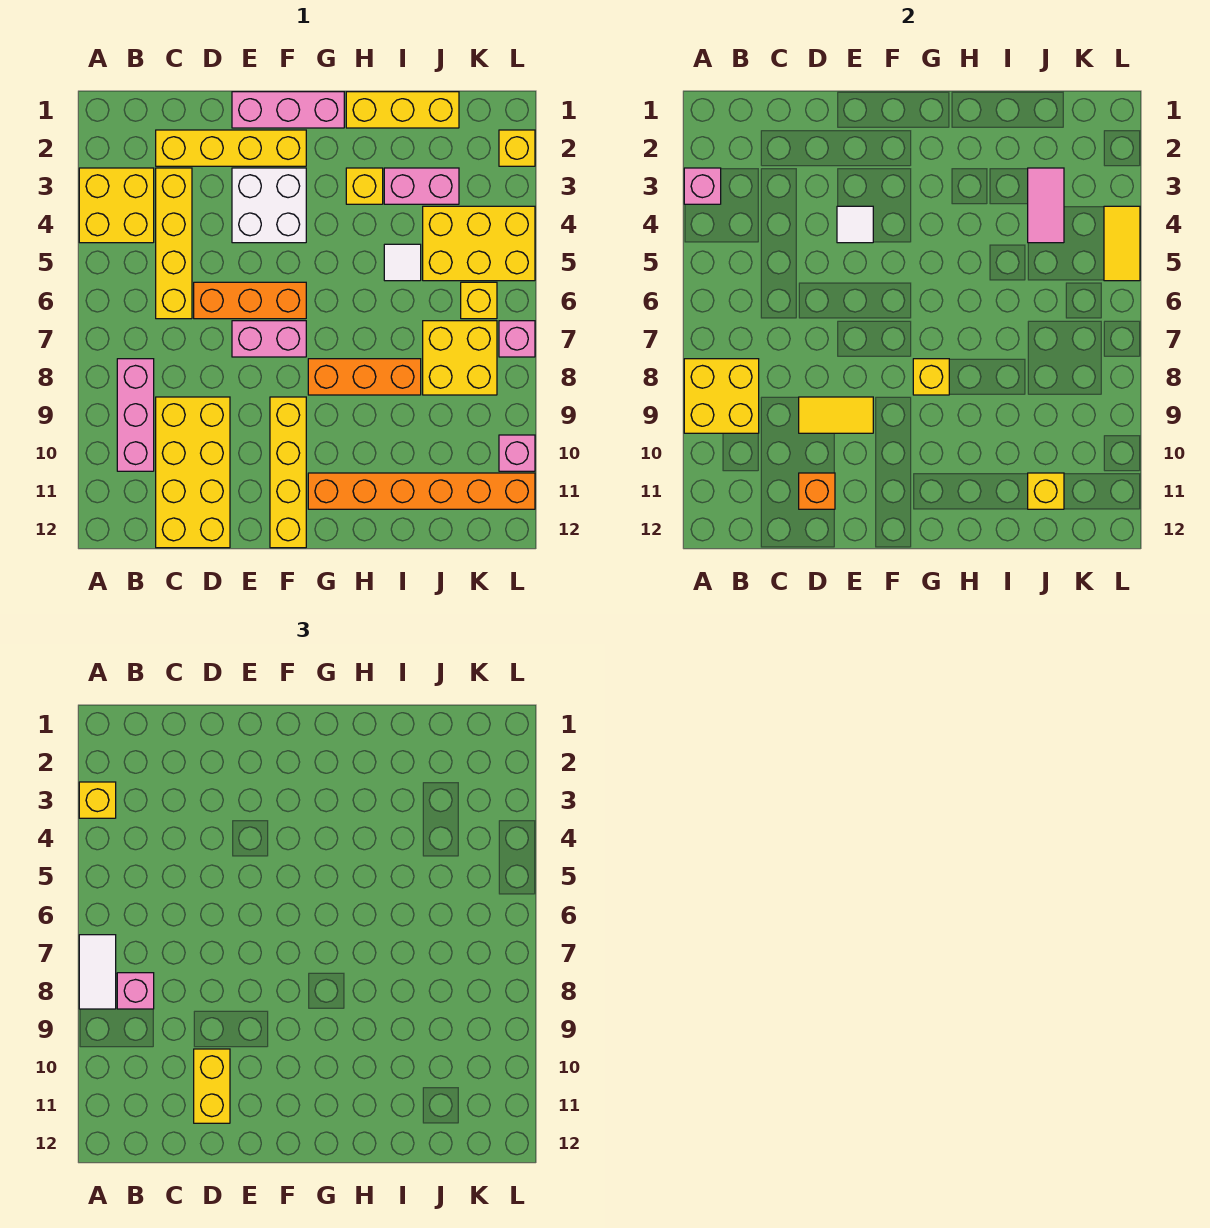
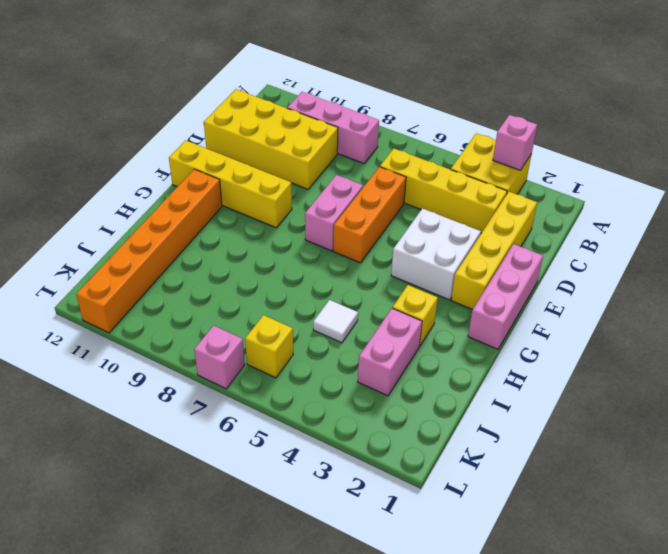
none -> orange 1x3 brick [308,359,421,395]
none -> yellow 1x3 brick [346,92,459,128]
none -> yellow 2x3 brick [423,206,535,281]
none -> yellow 2x2 brick [423,321,497,395]

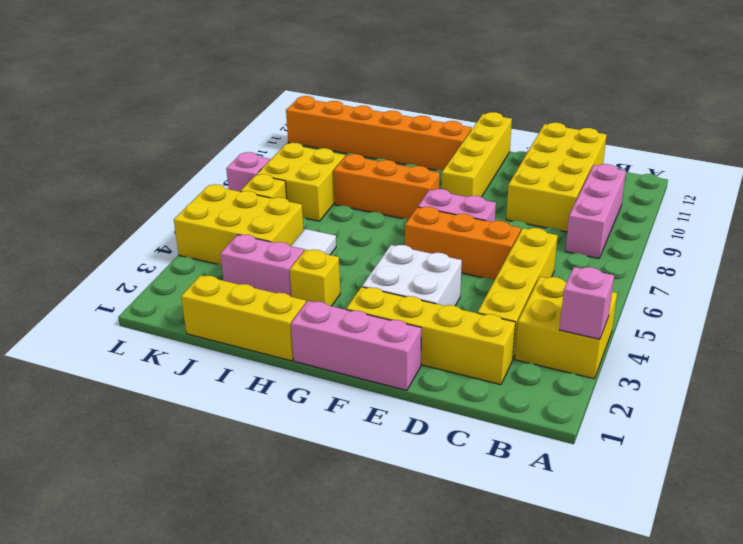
none -> yellow 1x1 brick [499,130,535,166]
none -> pink 1x1 brick [499,435,535,471]
none -> yellow 2x2 brick [684,359,759,433]
none -> yellow 1x2 tile [799,397,873,433]

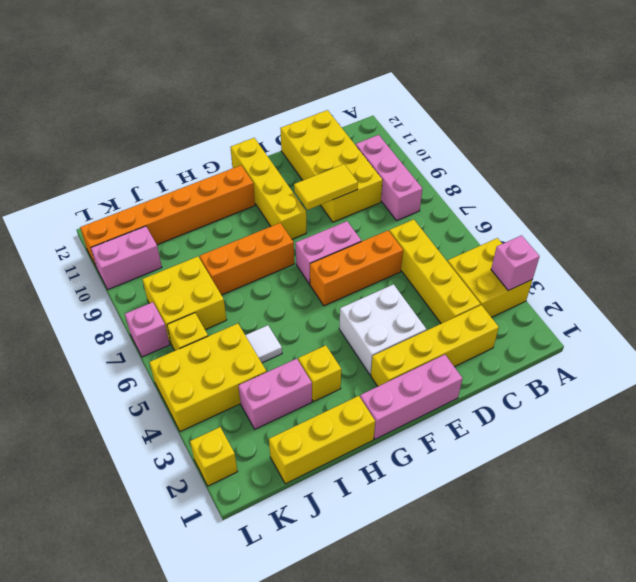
pink 1x2 brick [91,226,162,289] -> pink 1x1 brick [499,435,535,471]
none -> yellow 2x2 brick [684,359,759,433]
none -> orange 1x1 brick [799,473,835,509]
none -> white 1x1 tile [837,206,873,243]
none -> yellow 1x1 brick [913,359,949,395]

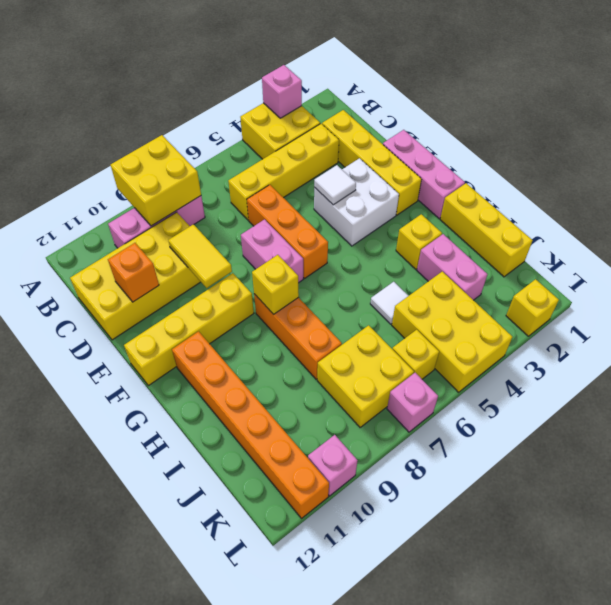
none -> pink 1x2 tile [1028,168,1064,243]
none -> yellow 1x1 brick [1028,473,1064,509]
none -> yellow 1x2 tile [1104,206,1140,281]
none -> yellow 1x1 brick [79,782,116,818]

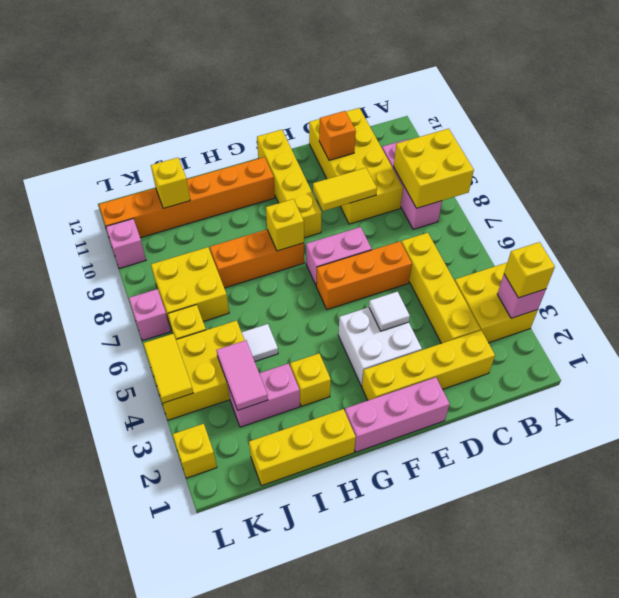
none -> white 1x2 tile [79,935,116,1009]
none -> pink 1x1 brick [117,973,154,1009]
none -> yellow 1x2 brick [194,1049,230,1123]

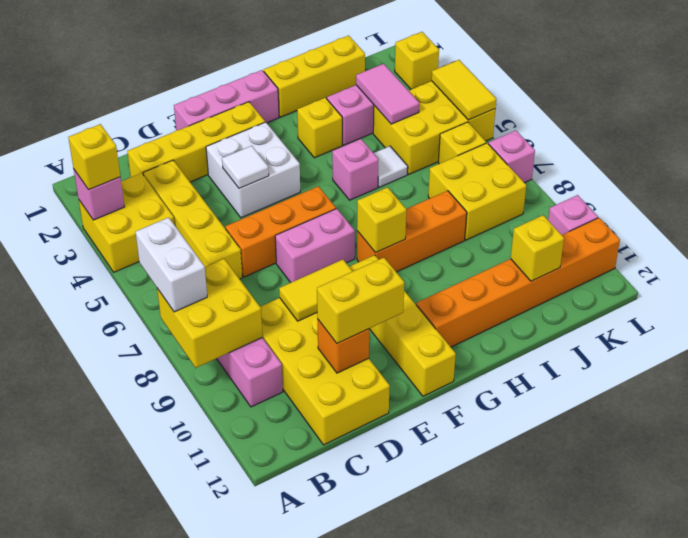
white 1x2 brick [135,217,207,312] -> white 1x2 tile [79,935,116,1009]
yellow 1x2 brick [317,258,404,343] -> yellow 1x2 brick turned to [194,1049,230,1123]
pink 1x1 brick [332,139,378,200] -> pink 1x1 brick moved to [117,973,154,1009]

